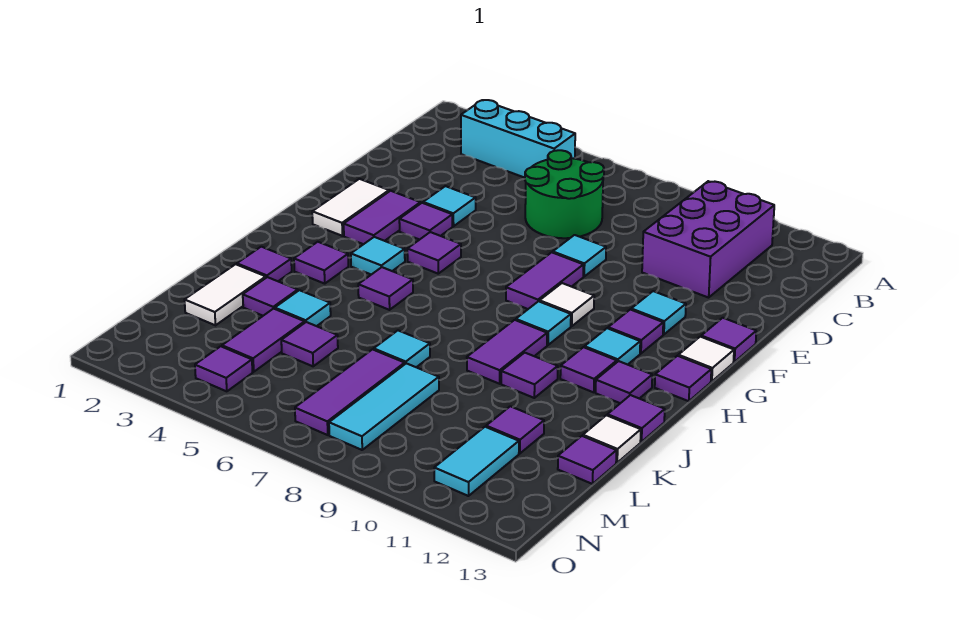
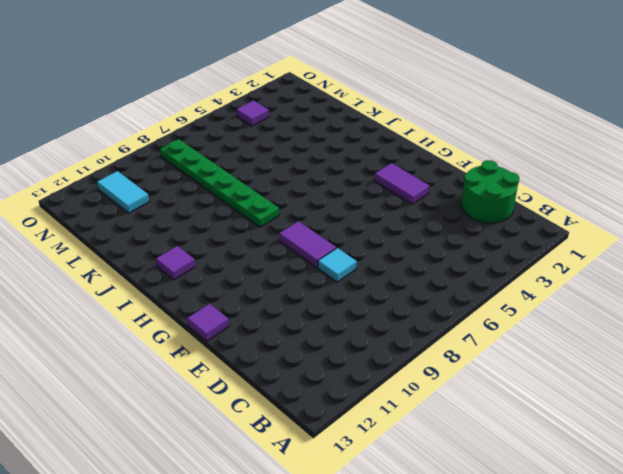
green 2x2 round brick [461,160,519,223] -> green 2x2 round brick moved to [525,150,604,238]
green 1x6 plate [160,139,279,227] -> cyan 1x3 tile [329,363,439,450]
none -> cyan 1x3 brick [461,100,575,178]
none -> purple 2x3 brick [642,181,774,298]
none -> cyan 1x1 tile [423,186,476,226]
none -> white 1x2 tile [312,179,389,236]

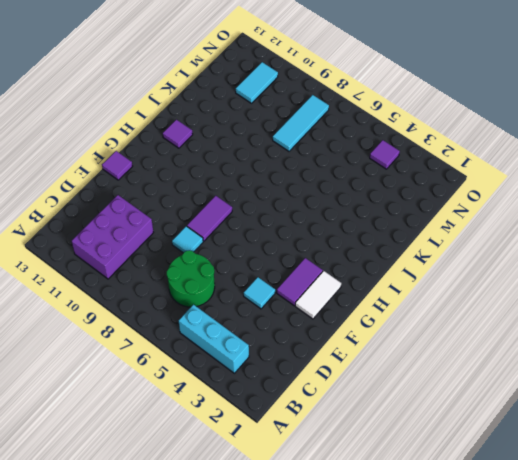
none -> purple 1x1 tile [399,203,452,240]
none -> cyan 1x1 tile [631,291,686,335]
none -> purple 1x1 tile [407,232,461,274]
none -> white 1x1 tile [540,283,594,326]

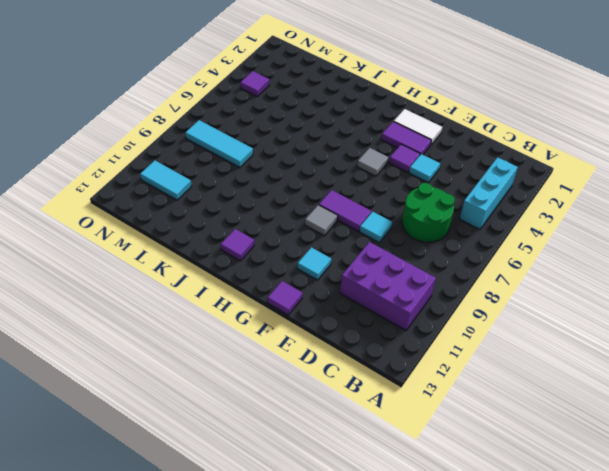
grey 1x1 tile [357,148,388,176] -> purple 1x1 tile [407,232,461,274]
grey 1x1 tile [305,205,338,236] -> white 1x1 tile [540,283,594,326]
none -> purple 1x1 tile [608,309,663,354]
none -> white 1x1 tile [678,337,734,381]
none -> cyan 1x1 tile [351,237,405,275]
none -> cyan 1x1 tile [516,301,571,345]

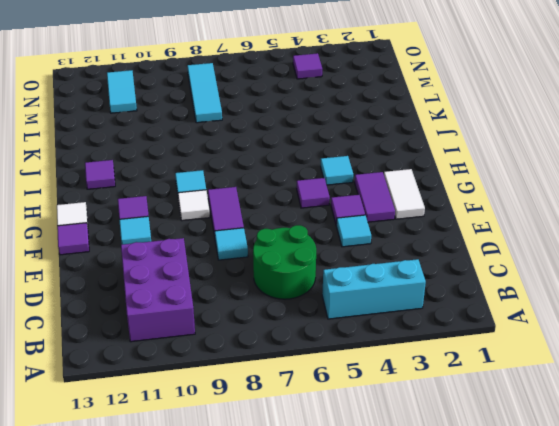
none -> cyan 1x1 tile [585,328,640,365]
none -> purple 1x1 tile [655,356,711,401]
none -> purple 1x1 tile [294,242,348,284]
none -> purple 1x1 tile [358,267,413,310]

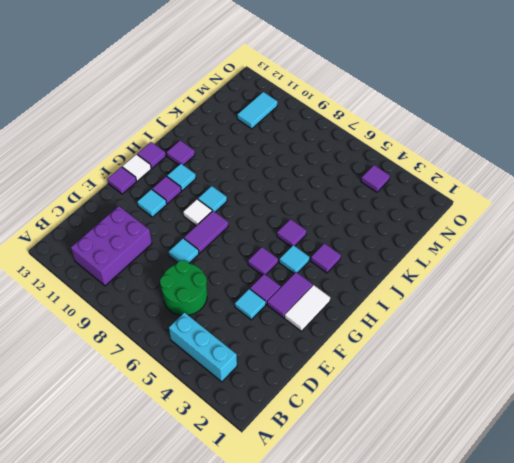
none -> purple 1x2 tile [467,320,547,384]
none -> purple 1x1 tile [560,347,617,392]
none -> purple 1x1 tile [237,247,292,281]
none -> purple 1x1 tile [501,353,558,398]

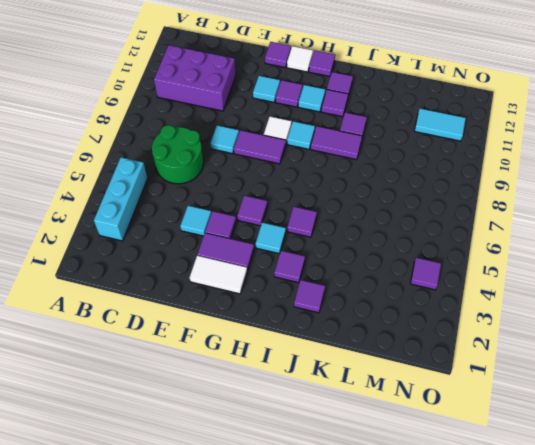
none -> purple 1x1 tile [607,395,665,442]
none -> white 1x2 tile [185,264,266,325]
none -> purple 1x1 tile [243,277,298,316]
none -> cyan 1x1 tile [275,290,331,326]

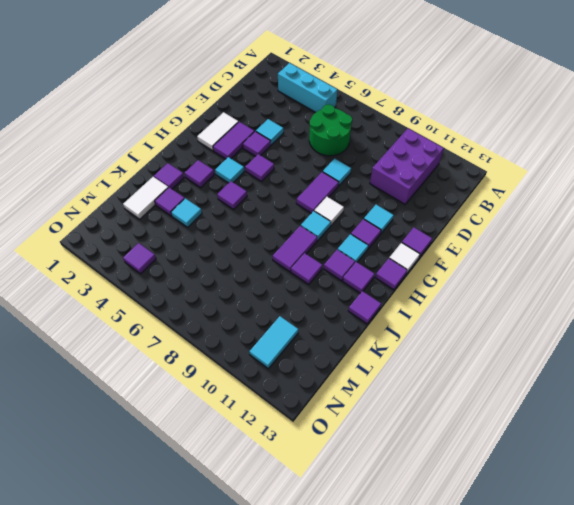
none -> cyan 1x1 tile [374,331,430,367]
none -> white 1x1 tile [583,415,641,463]
none -> purple 1x2 tile [222,309,305,372]
none -> purple 1x1 tile [281,322,338,366]

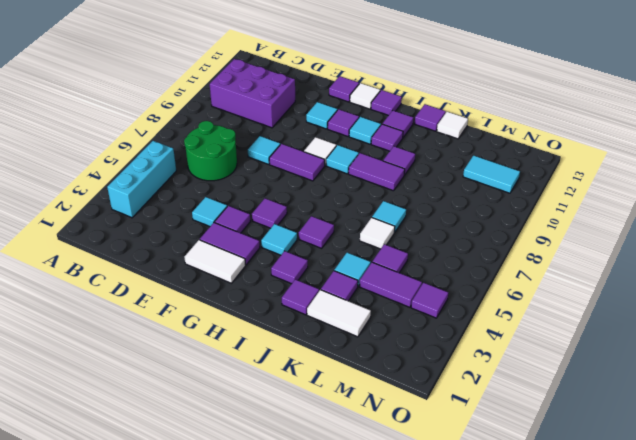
white 1x1 tile [360,218,395,249] -> none
none -> purple 1x3 tile [295,349,405,435]
none -> cyan 1x3 tile [329,363,439,450]
none -> purple 1x1 tile [486,406,544,453]
none -> purple 1x1 tile [558,436,616,484]

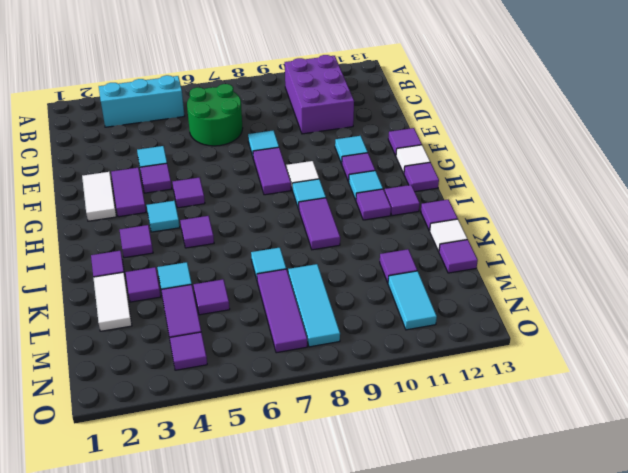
none -> purple 1x1 tile [501,353,558,398]

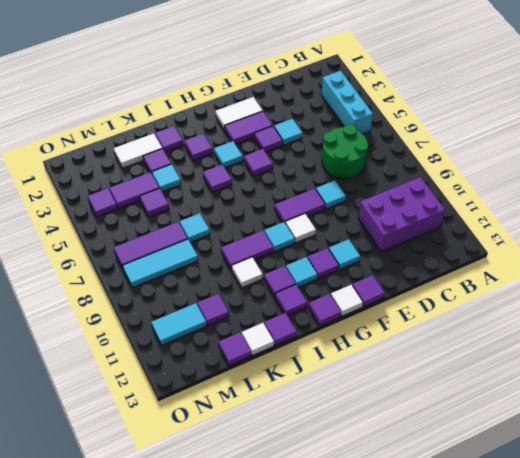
white 1x1 tile [231,257,263,288] -> purple 1x1 tile [501,353,558,398]

